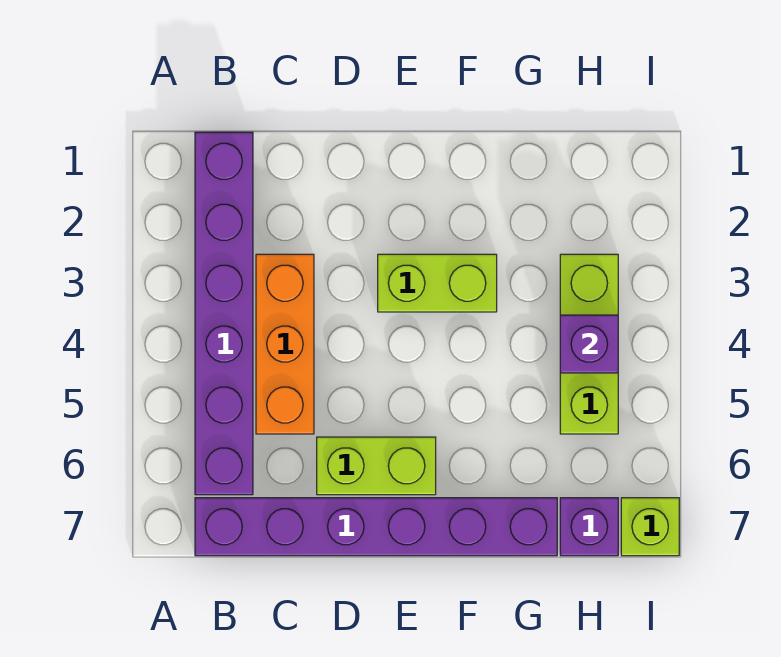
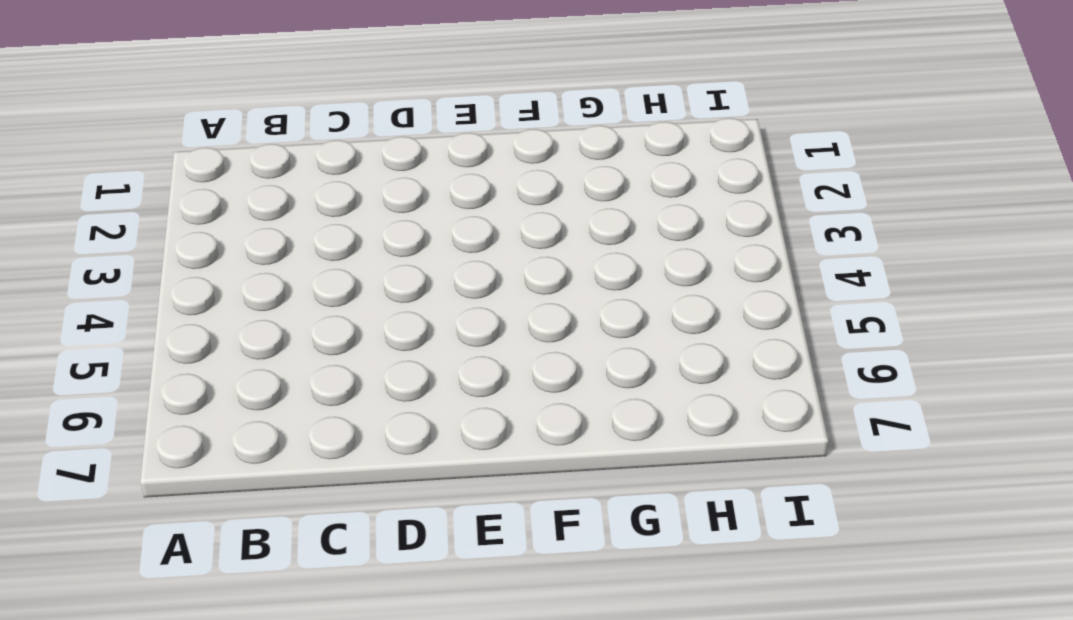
none -> purple 1x6 brick [195,132,253,495]
none -> purple 1x6 brick [195,498,557,556]

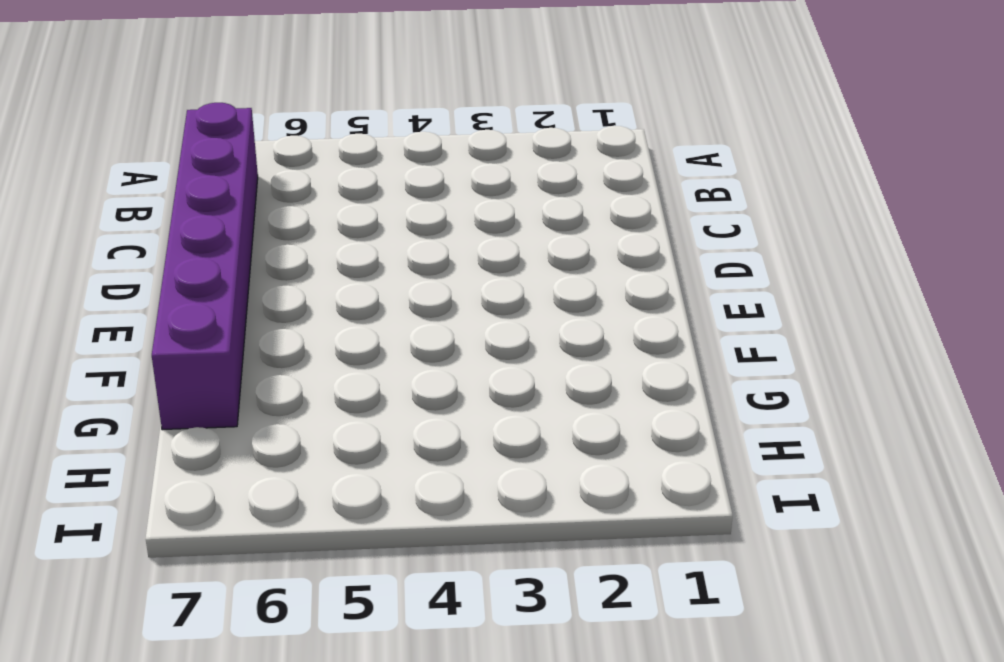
none -> purple 1x6 brick [195,132,253,495]
none -> orange 1x3 brick [256,254,314,434]

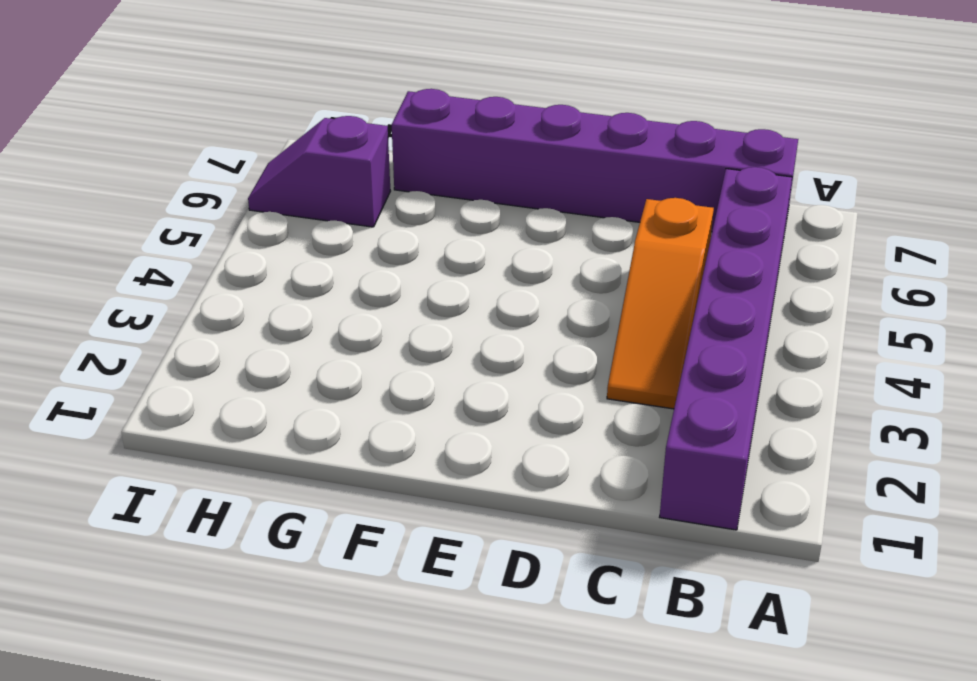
orange 1x3 slope [607,198,714,409] -> orange 1x3 brick [256,254,314,434]
purple 1x2 slope [248,116,390,227] -> none
none -> lime 1x2 brick [317,437,436,495]
none -> lime 1x2 brick [378,254,497,312]

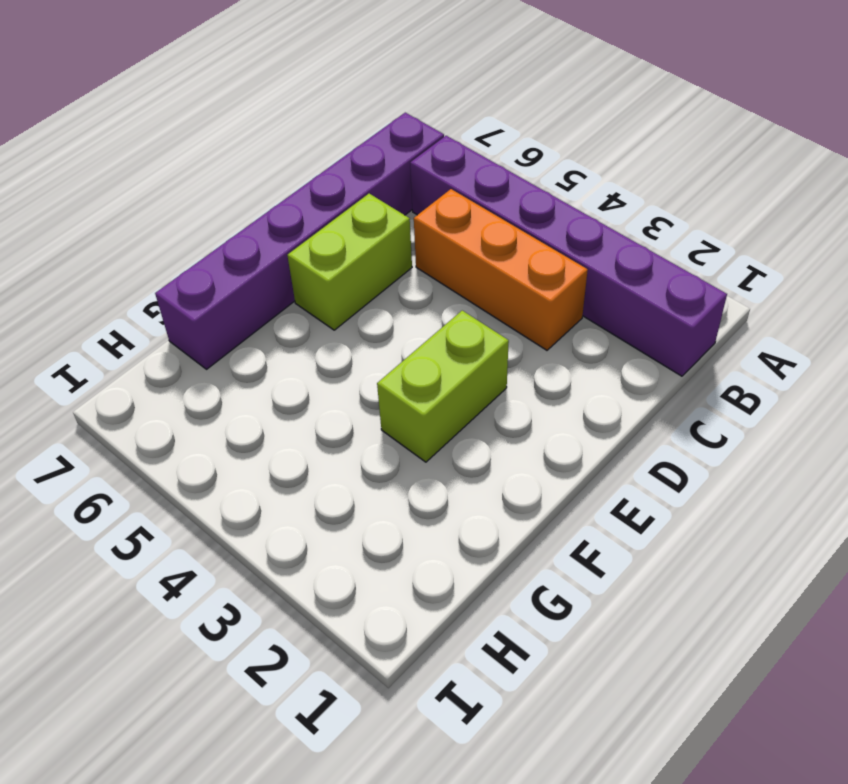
none -> lime 1x3 brick [560,254,618,434]
none -> purple 1x1 brick [560,498,618,556]

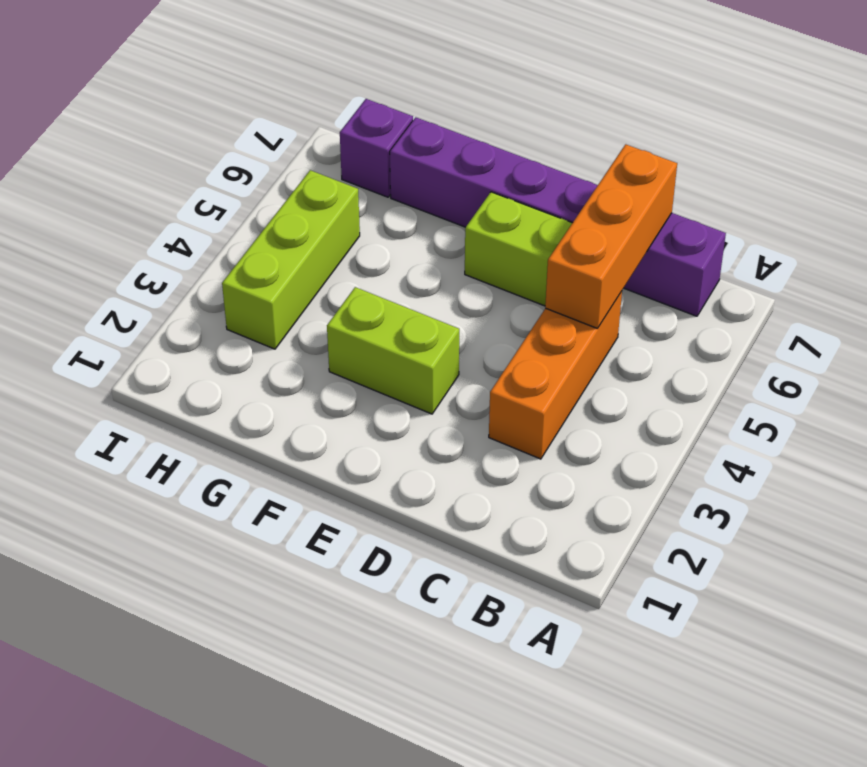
orange 1x3 brick [545,144,677,329] -> none
none -> purple 1x6 brick [195,132,253,495]
none -> lime 1x1 brick [621,498,679,556]

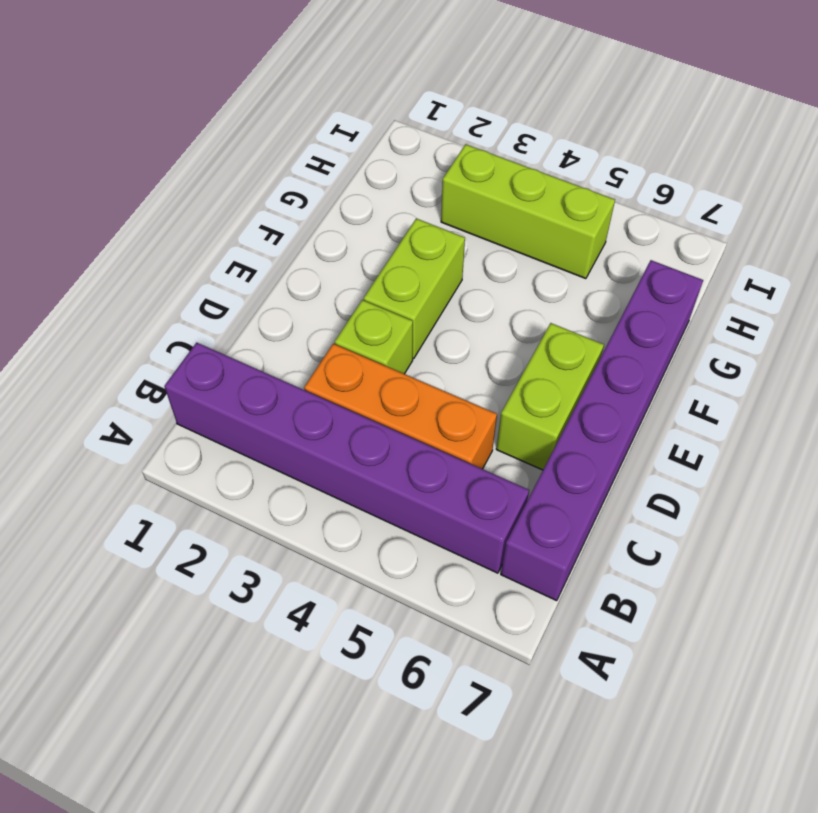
lime 1x1 brick [335,300,413,374] -> lime 1x1 brick moved to [621,498,679,556]
none -> purple 1x1 brick [560,498,618,556]
none -> purple 1x1 brick [560,315,618,373]

